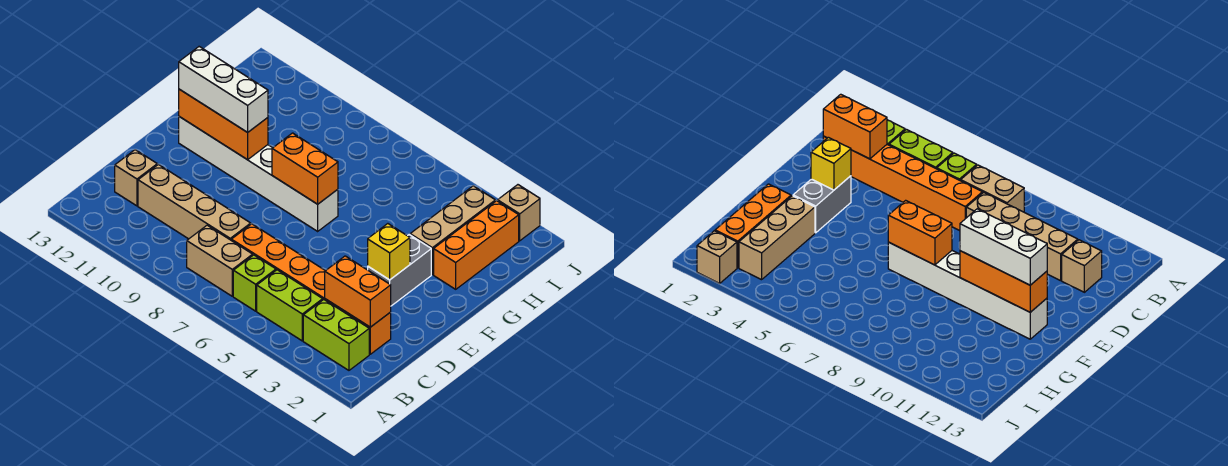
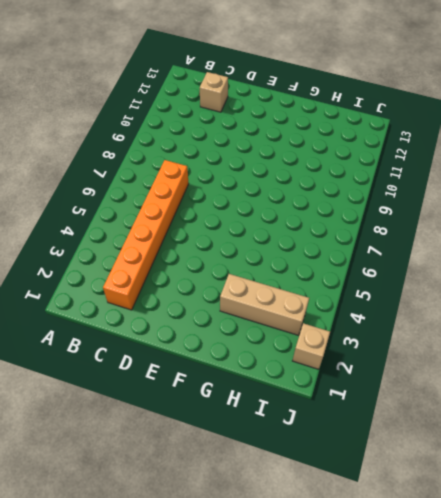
none -> lime 1x2 brick [303,300,369,370]
none -> lime 1x2 brick [257,270,323,341]
none -> lime 1x1 brick [233,255,276,311]

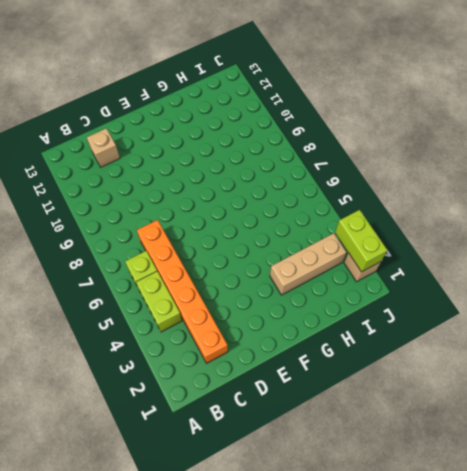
lime 1x2 brick [335,210,387,272] -> lime 1x2 brick moved to [303,300,369,370]
none -> tan 1x2 brick [187,225,253,296]
none -> tan 1x4 brick [138,165,251,240]
none -> grey 1x2 brick [368,235,431,306]

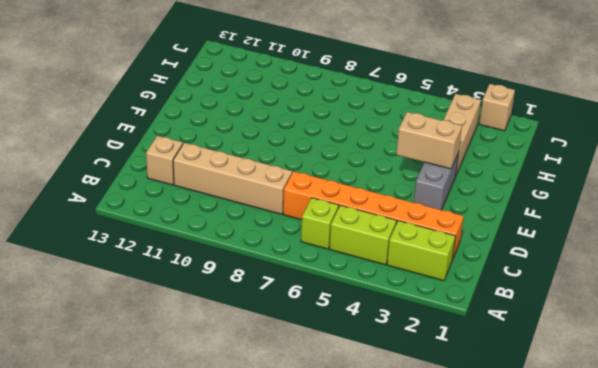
tan 1x2 brick [396,112,462,169] -> tan 1x2 brick moved to [187,225,253,296]
none -> white 1x6 brick [179,117,338,231]
none -> orange 1x3 brick [434,201,519,289]
none -> orange 1x2 brick [325,256,391,327]

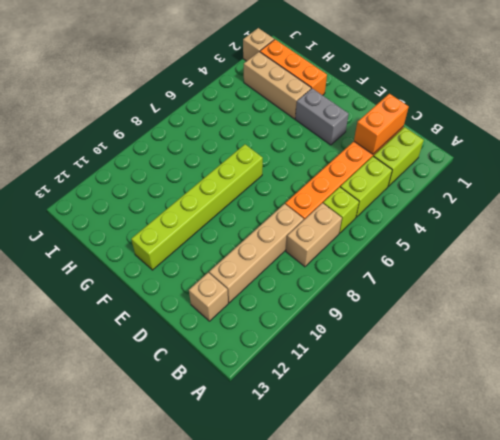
lime 1x6 brick [131,144,263,270] -> white 1x6 brick [179,117,338,231]
none -> yellow 1x1 brick [368,224,410,280]
none -> orange 1x2 brick [272,133,338,204]
none -> orange 1x3 brick [179,89,268,160]

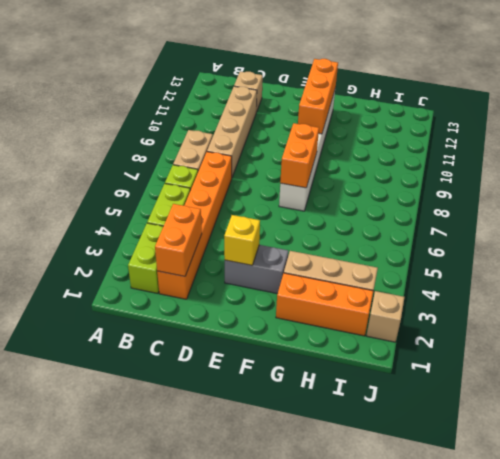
none -> white 1x3 brick [179,47,268,132]

